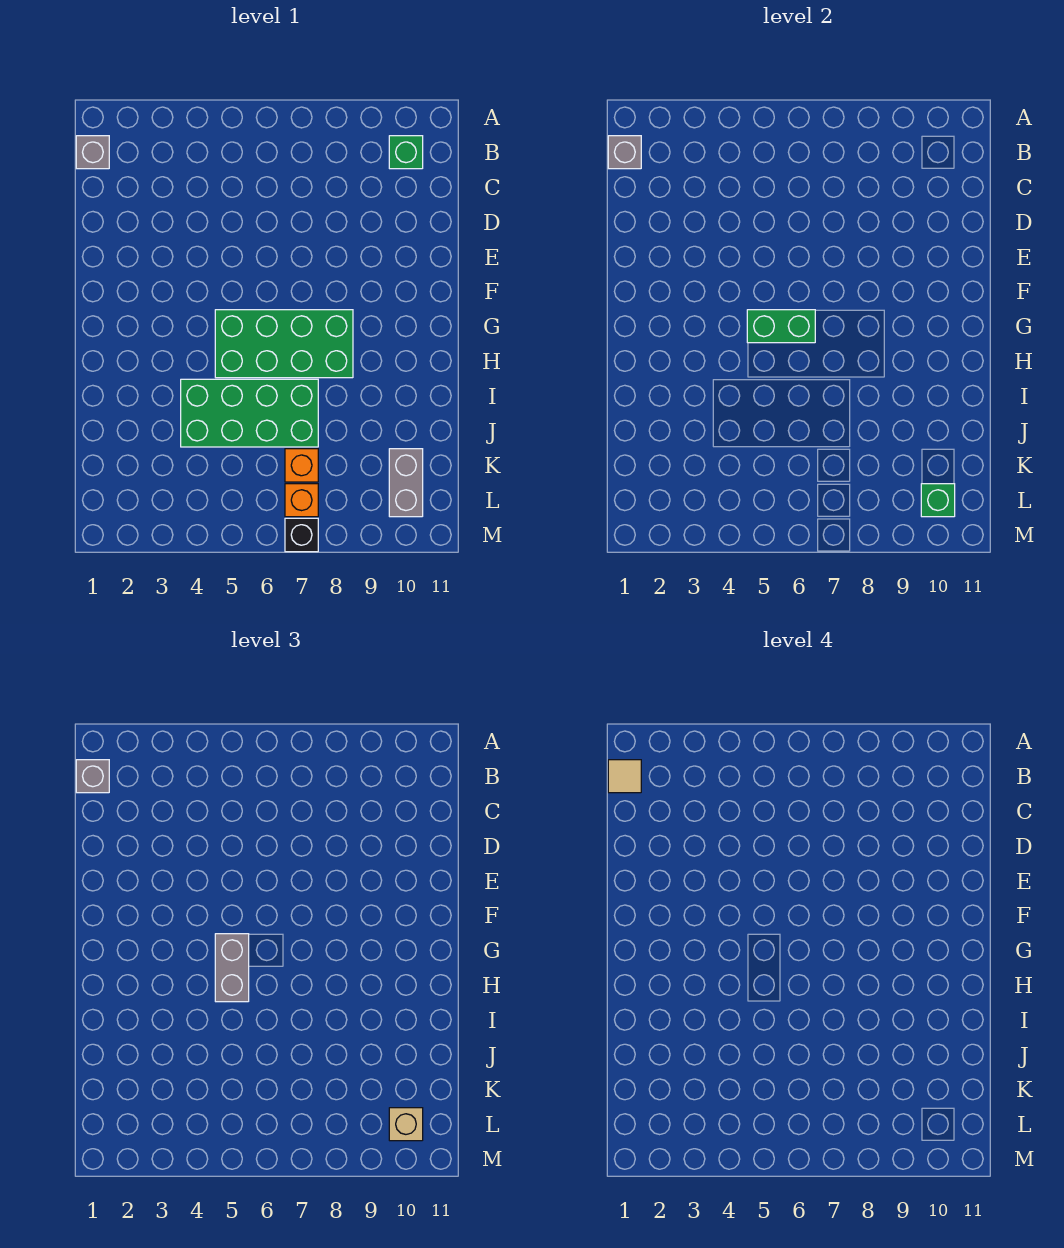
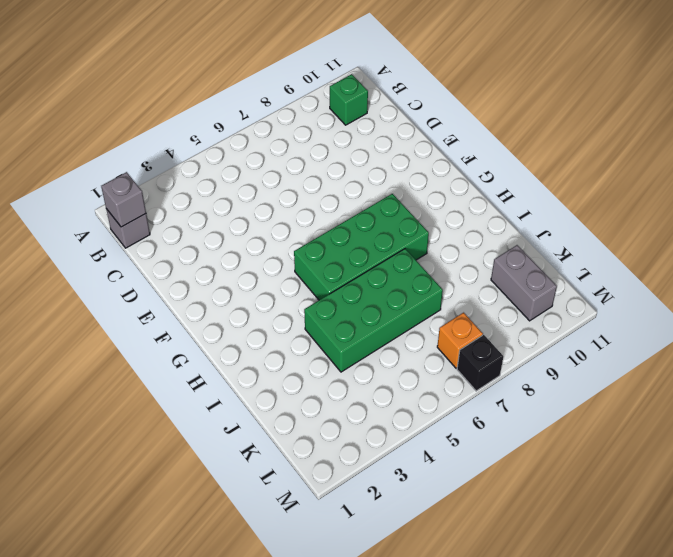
none -> orange 1x1 brick [285,449,318,482]
none -> green 1x2 brick [747,310,815,343]
none -> green 1x1 brick [921,484,955,517]

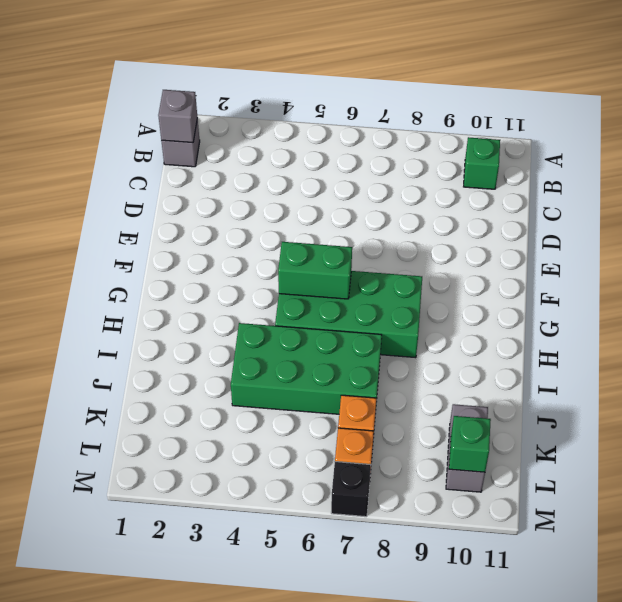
none -> grey 1x1 brick [76,760,109,793]
none -> grey 1x2 brick [215,934,249,1002]
none -> tan 1x1 brick [389,1108,423,1141]

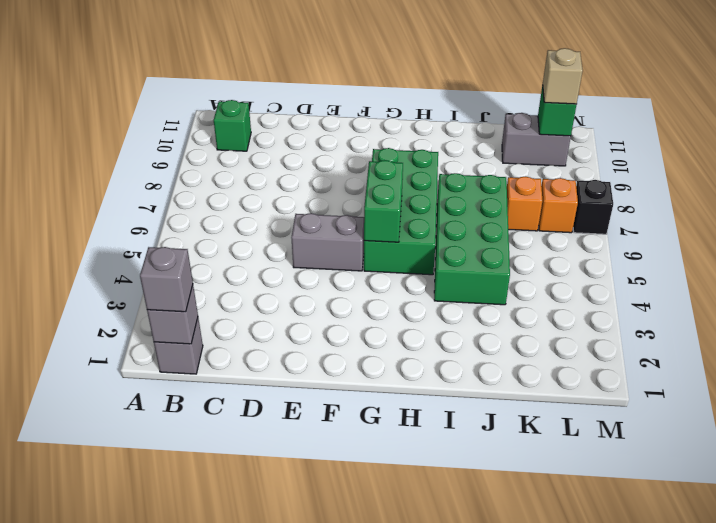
grey 1x2 brick [291,213,364,271] -> grey 1x2 brick moved to [215,934,249,1002]
none -> tan 1x1 tile [608,760,641,793]

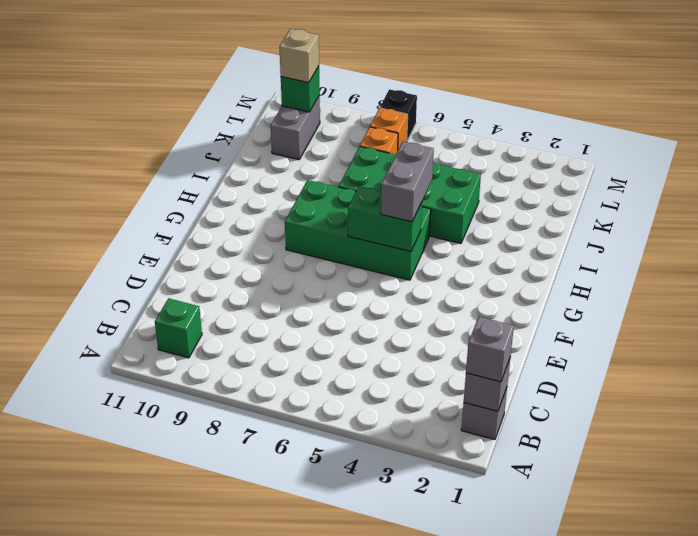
none -> tan 1x1 tile [608,760,641,793]

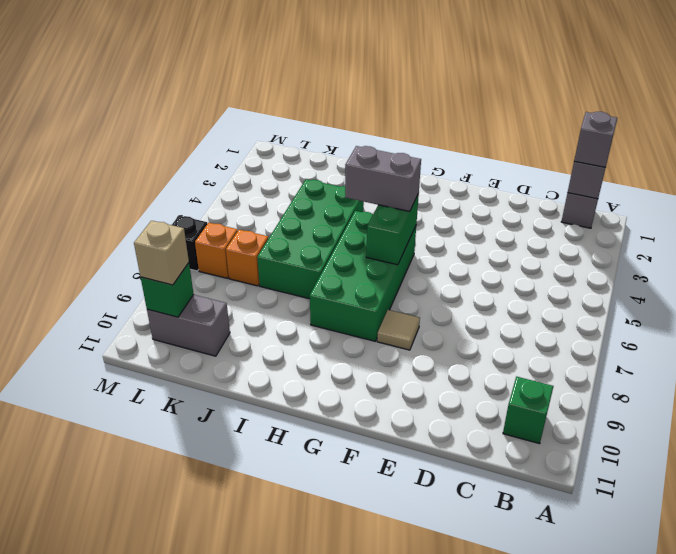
tan 1x1 tile [377,310,420,350] -> tan 1x1 tile moved to [608,760,641,793]

